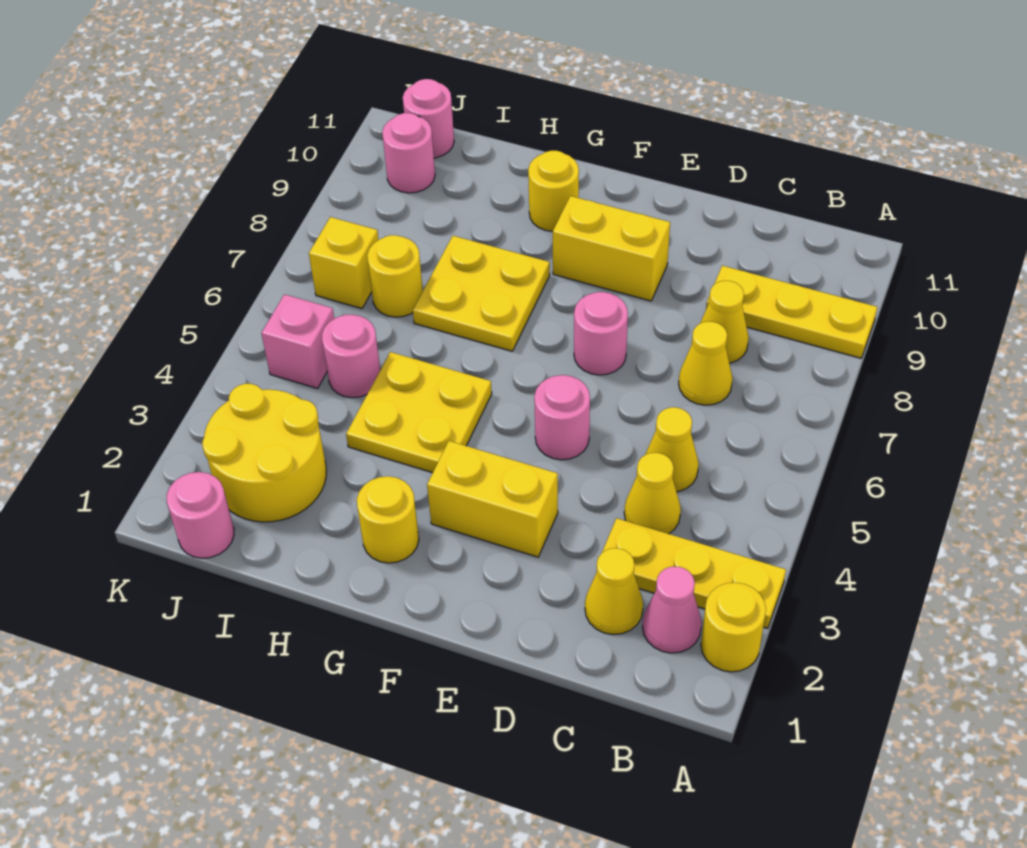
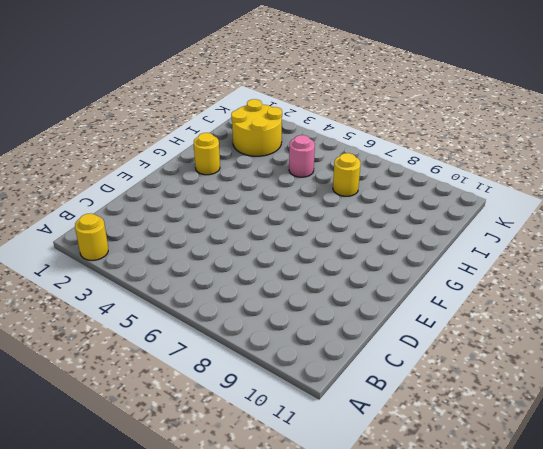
none -> yellow 1x3 plate [602,518,786,628]
none -> yellow 1x3 plate [706,266,877,358]
none -> pink 1x1 cone [643,567,702,653]

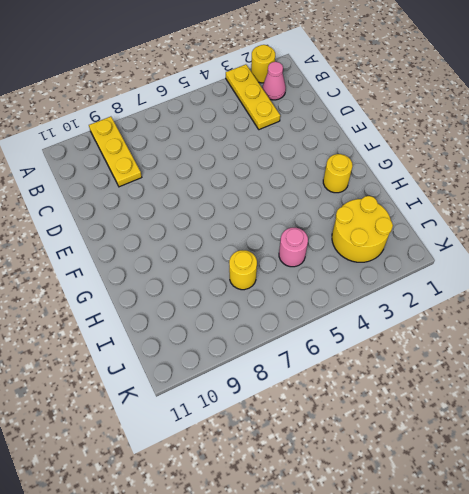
none -> yellow 1x1 cone [585,548,643,635]
none -> yellow 1x1 cone [624,453,681,534]
none -> yellow 1x1 cone [645,407,699,492]

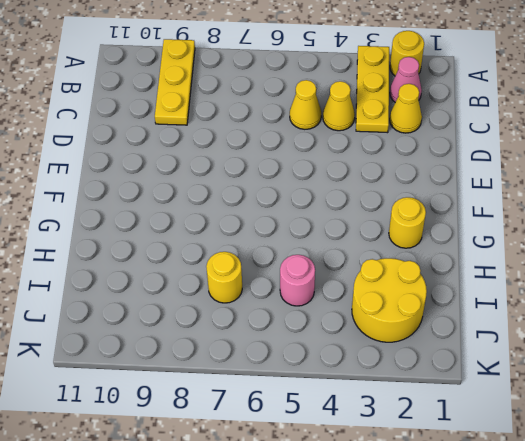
none -> yellow 1x1 cone [679,322,732,405]
none -> yellow 1x1 cone [700,281,749,363]
none -> yellow 1x2 brick [427,441,558,557]

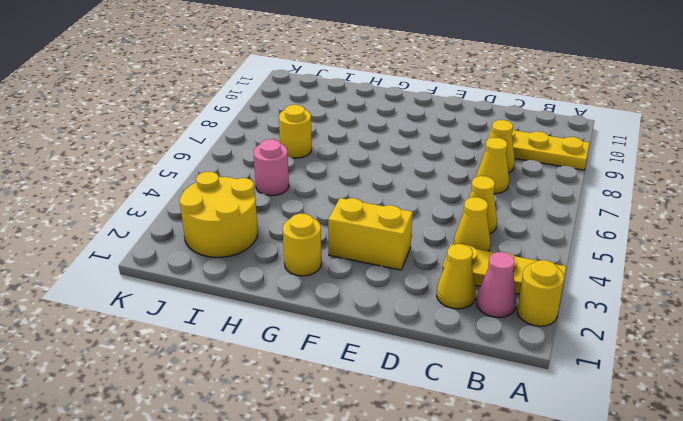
none -> pink 1x1 round brick [534,375,590,460]
none -> pink 1x1 round brick [574,292,628,375]
none -> yellow 1x2 brick [553,196,670,301]

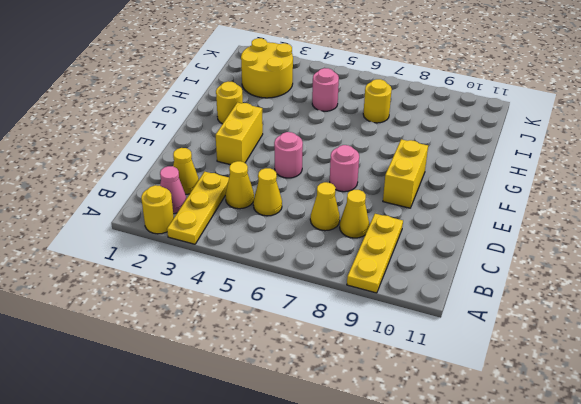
none -> yellow 2x2 plate [346,352,492,473]
none -> yellow 2x2 plate [413,236,550,351]
none -> yellow 1x1 round brick [528,151,579,231]

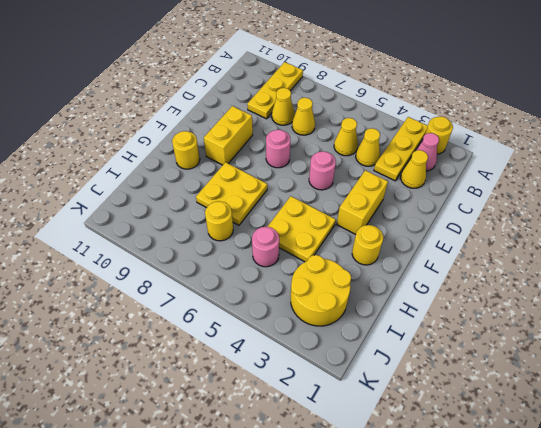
none -> pink 1x1 round brick [167,472,234,558]
none -> pink 1x1 brick [261,294,334,388]
none -> yellow 1x1 brick [309,217,379,309]

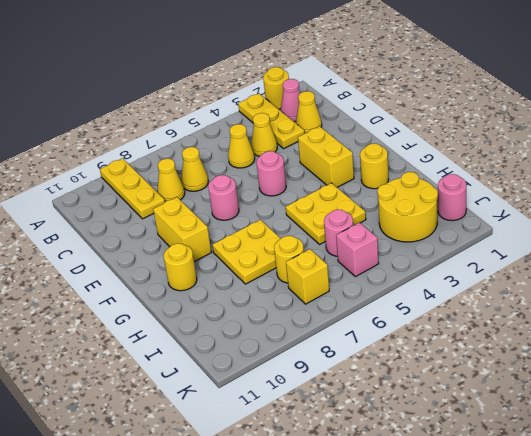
none -> pink 1x1 round brick [382,113,435,193]
none -> pink 1x1 round brick [403,79,454,158]

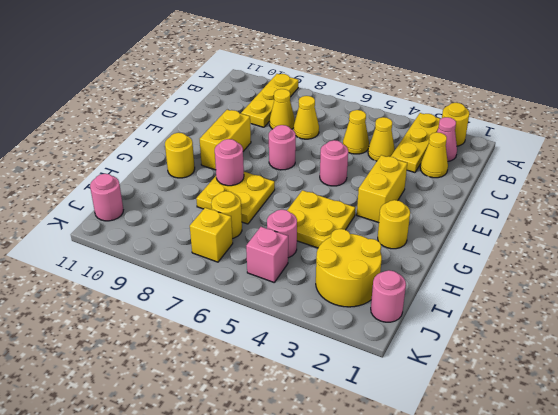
pink 1x1 round brick [215,139,244,186] -> pink 1x1 round brick moved to [382,113,435,193]

